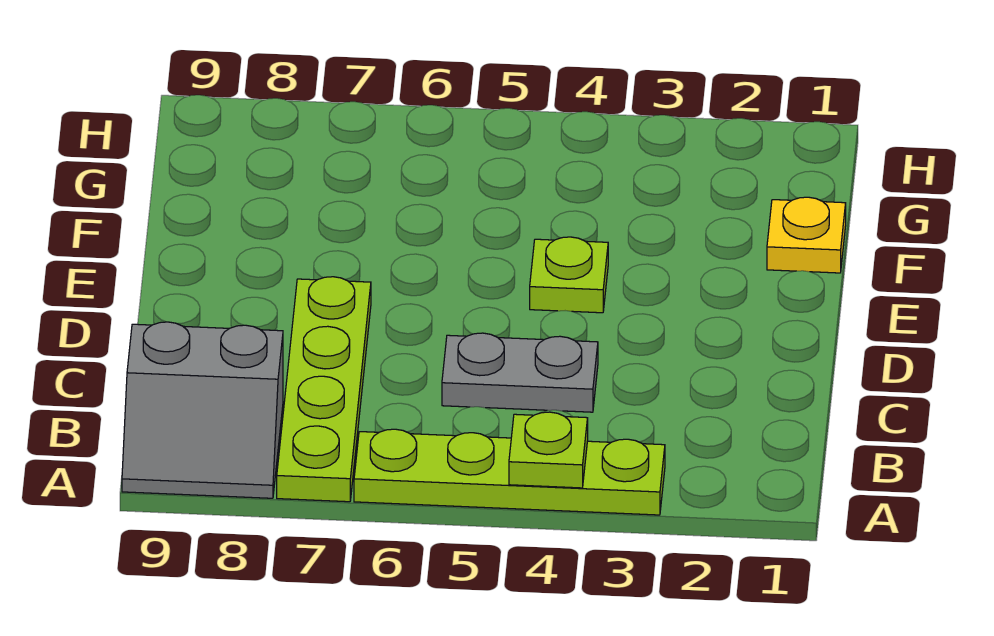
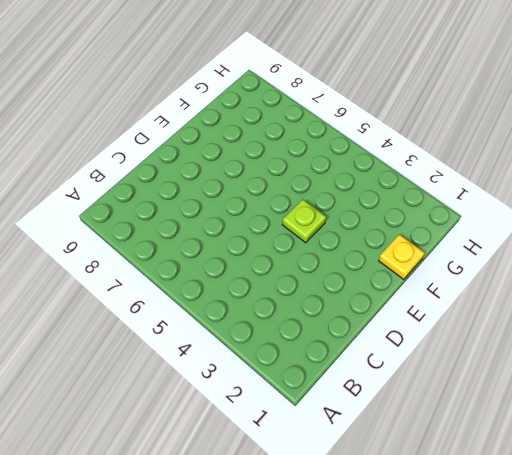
none -> lime 1x4 plate [354,429,665,515]
none -> lime 1x4 plate [277,277,371,502]

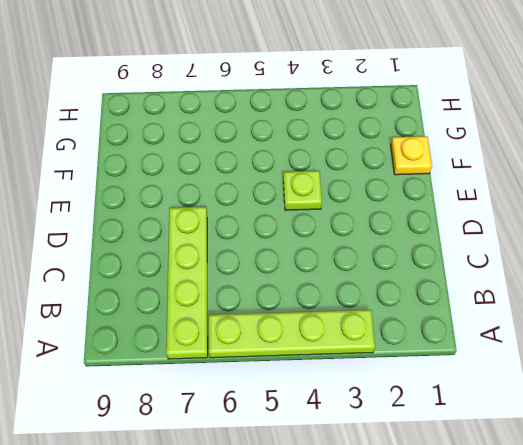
none -> grey 2x2 slope [122,322,283,498]
none -> grey 1x2 plate [442,333,598,412]

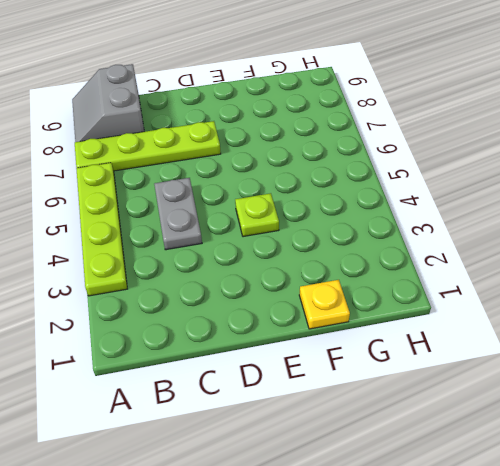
none -> lime 1x1 plate [509,412,588,488]

